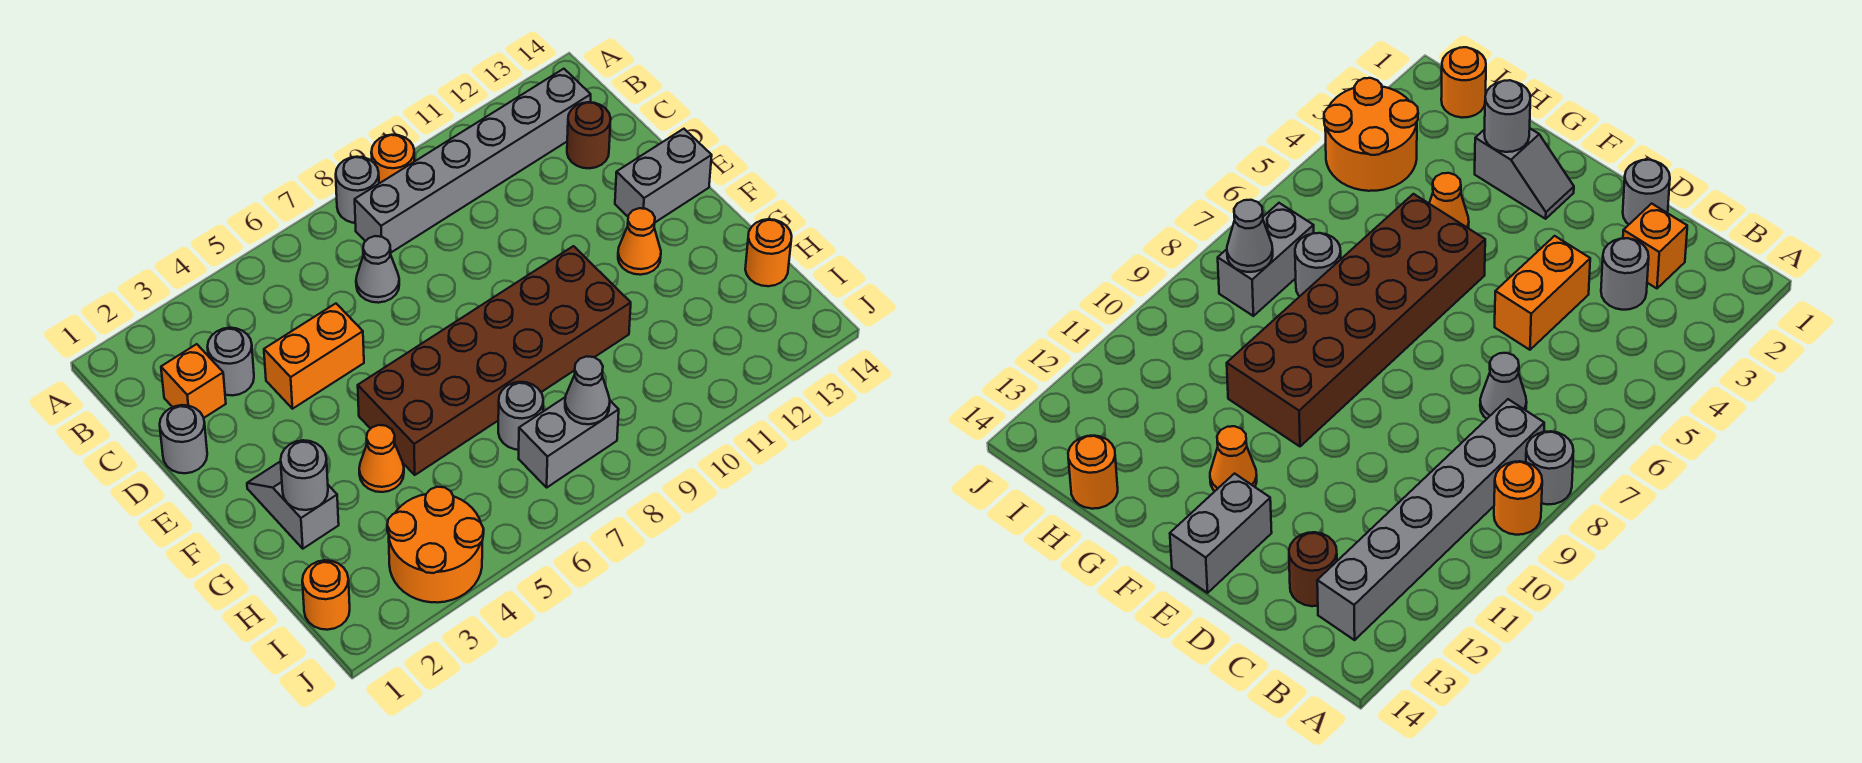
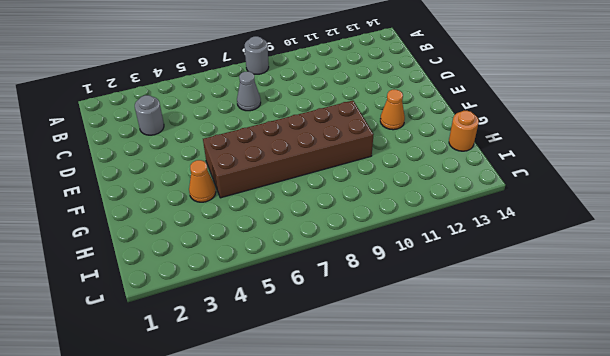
none -> orange 1x1 round brick [371,135,414,183]
none -> grey 1x6 brick [355,69,591,253]
none -> orange 1x1 brick [161,344,226,418]

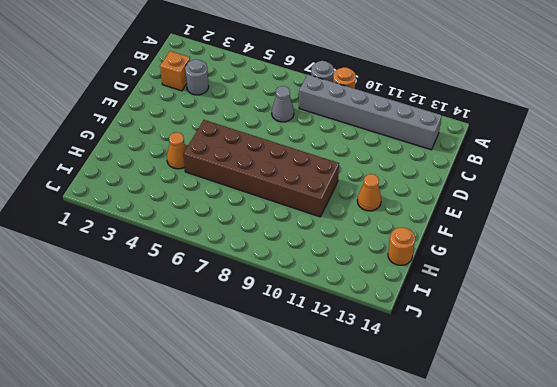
none -> brown 1x1 round brick [567,102,611,168]
none -> grey 1x1 round brick [160,405,207,473]
none -> orange 1x2 brick [264,304,364,409]

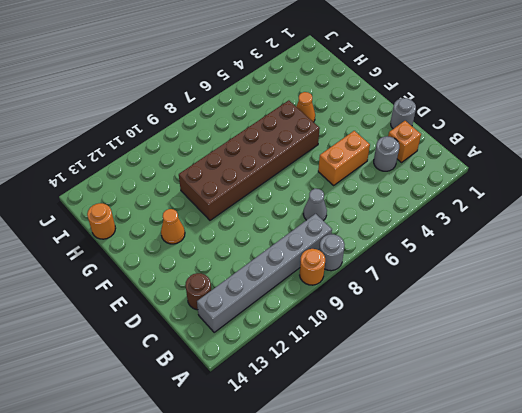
none -> grey 1x2 brick [615,129,712,222]
none -> grey 1x2 slope [247,461,339,549]
none -> grey 1x1 round brick [498,382,543,450]

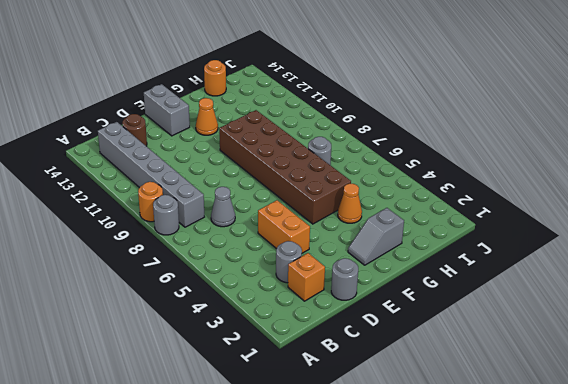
none -> orange 1x1 round brick [302,560,350,630]
none -> orange 2x2 round brick [387,487,484,603]
none -> grey 1x2 brick [519,397,619,487]

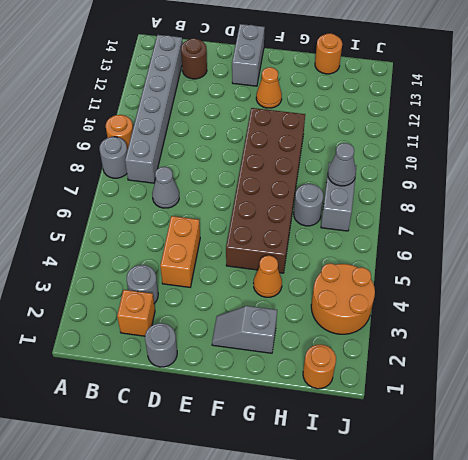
none -> grey 1x1 round brick [281,440,328,510]

